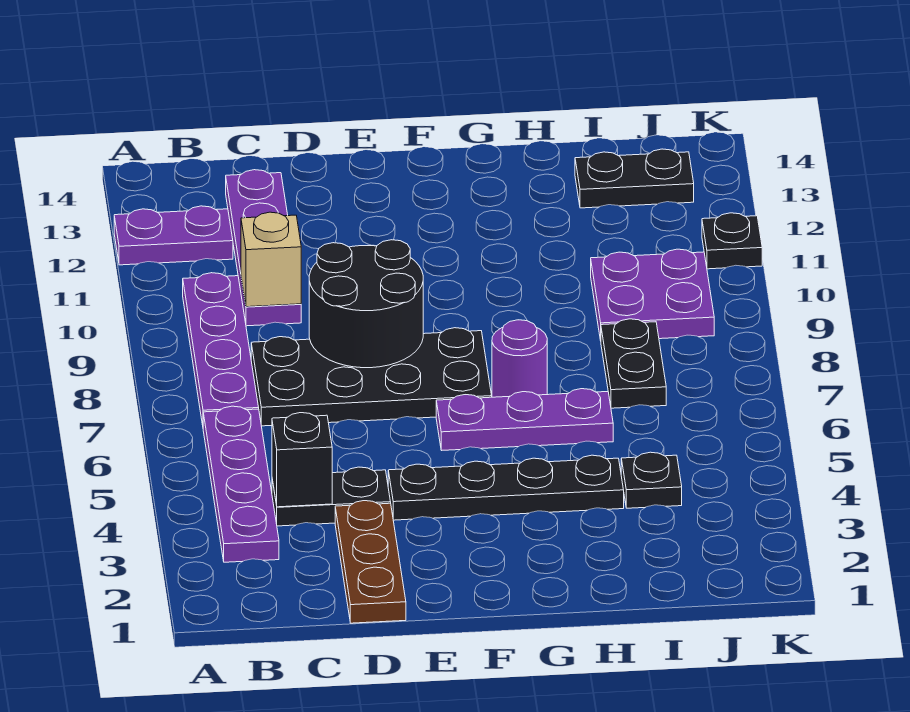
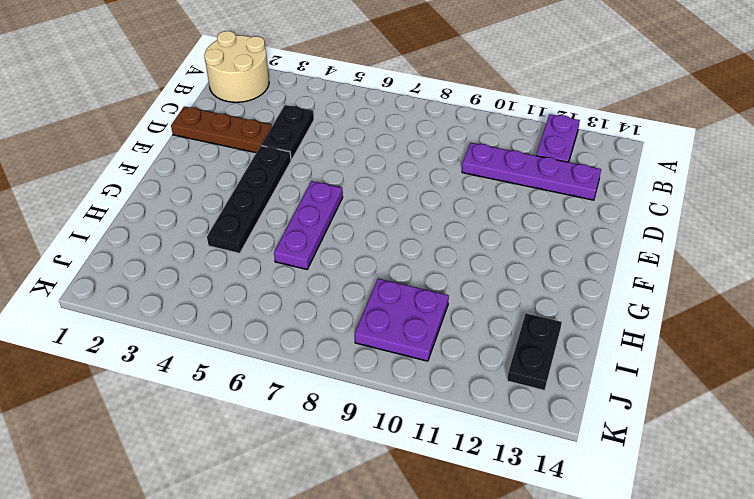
tan 2x2 round brick [204,31,269,102] -> none
none -> purple 1x4 plate [203,406,279,562]
none -> purple 1x4 plate [183,273,259,425]
none -> black 2x4 plate [251,328,492,426]

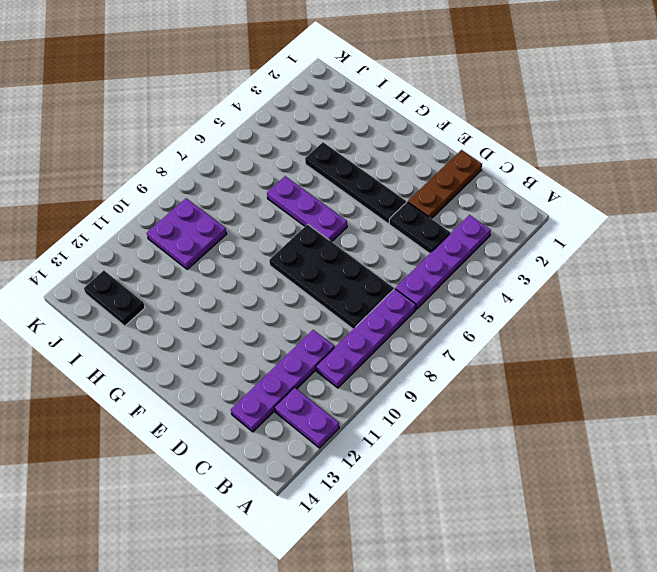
none -> purple 1x1 round brick [492,320,547,397]
none -> black 1x1 plate [621,452,682,508]
none -> black 1x2 plate [601,319,666,408]

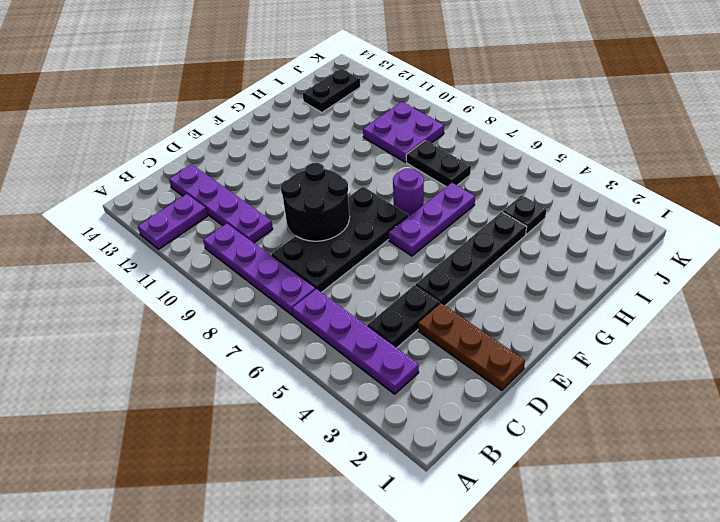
none -> black 1x1 plate [702,213,762,269]
none -> black 1x1 brick [272,413,332,507]
none -> tan 1x1 brick [241,212,301,307]

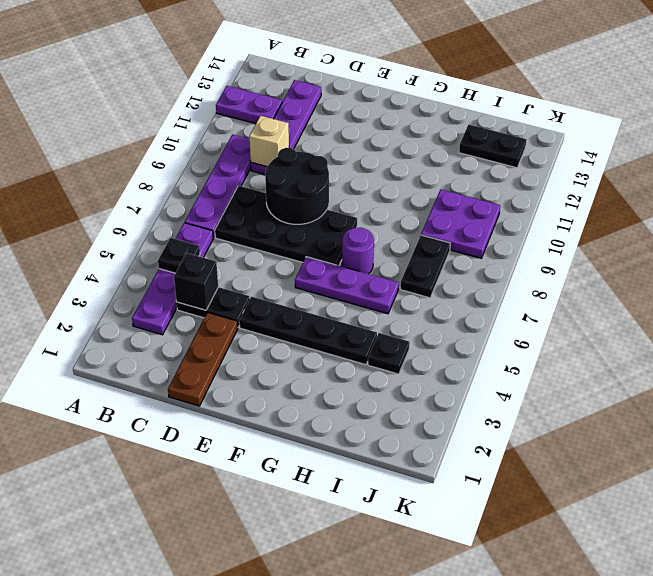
black 1x1 plate [158,238,200,273] -> black 1x1 plate moved to [702,213,762,269]

